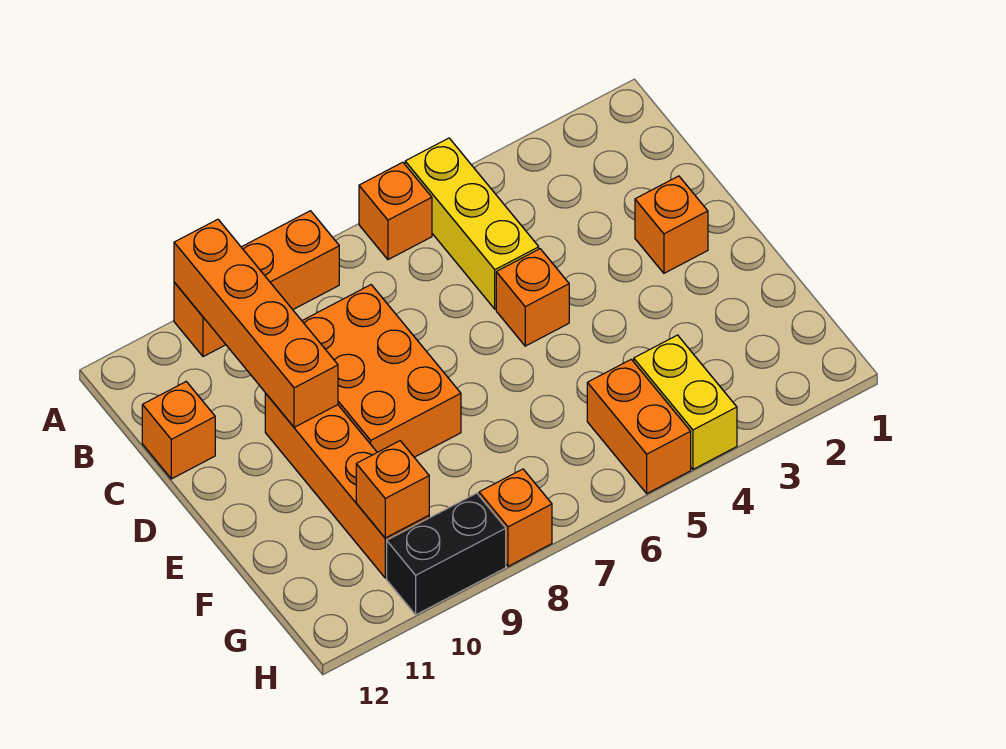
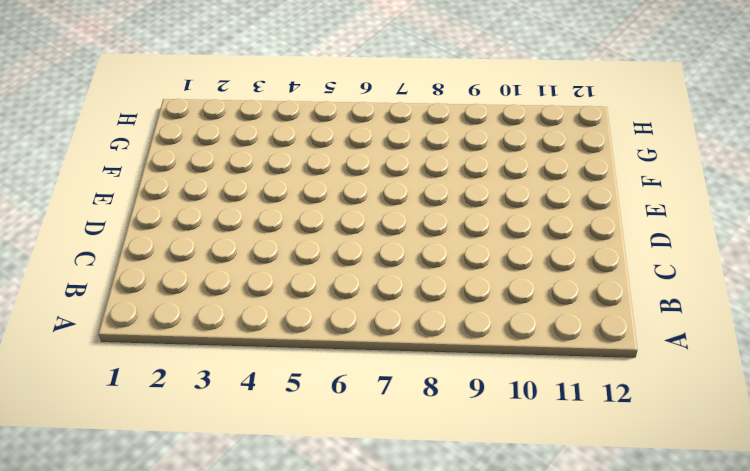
none -> yellow 1x3 brick [405,138,539,309]
none -> orange 1x1 brick [359,162,432,260]
none -> orange 1x3 brick [174,211,339,357]

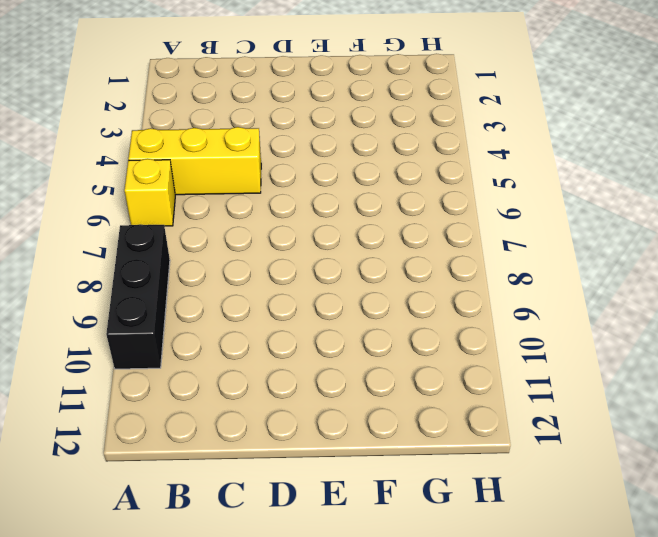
yellow 1x1 brick [124,159,175,226] -> orange 1x1 brick [359,162,432,260]
black 1x3 brick [106,224,170,369] -> orange 1x3 brick [174,211,339,357]
none -> orange 2x3 brick [302,285,461,457]
none -> orange 1x1 brick [142,382,215,479]
none -> orange 1x1 brick [635,176,708,273]

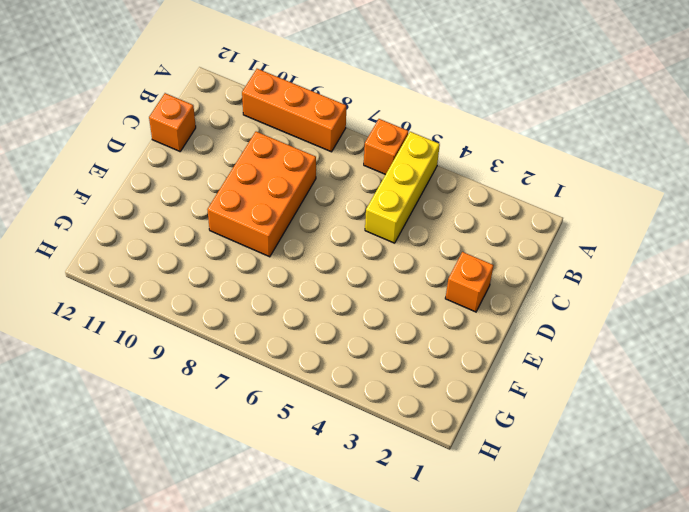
none -> orange 1x1 brick [496,249,569,346]
none -> orange 1x4 brick [265,393,429,578]
none -> yellow 1x2 brick [634,335,737,469]

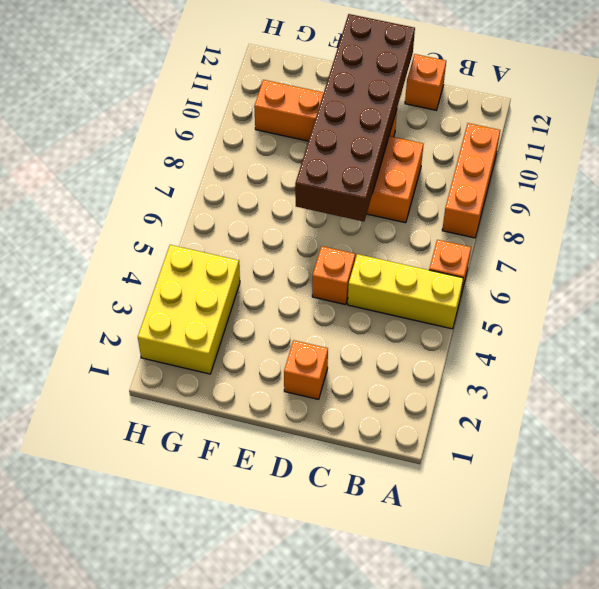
brown 2x6 brick [295,14,415,222] -> orange 1x4 brick [174,219,338,427]
yellow 2x3 brick [138,245,240,374] -> yellow 1x2 brick [634,335,737,469]
none -> orange 1x2 brick [587,359,691,493]
none -> orange 1x1 brick [479,469,552,566]
none -> black 1x2 brick [387,493,506,615]

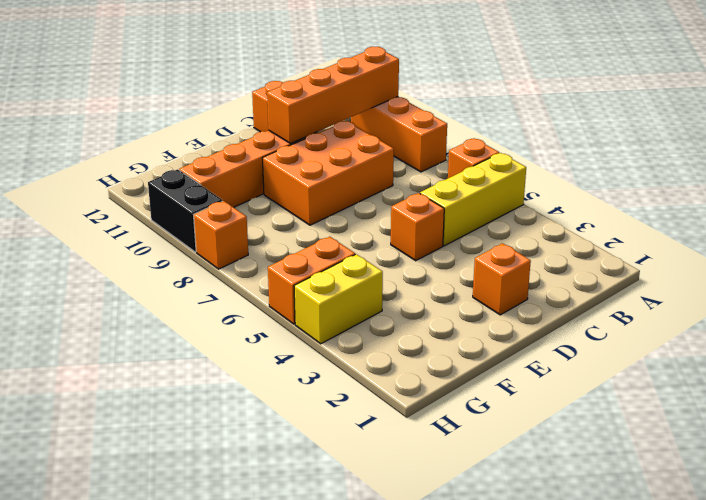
none -> orange 1x1 brick [356,441,429,538]

